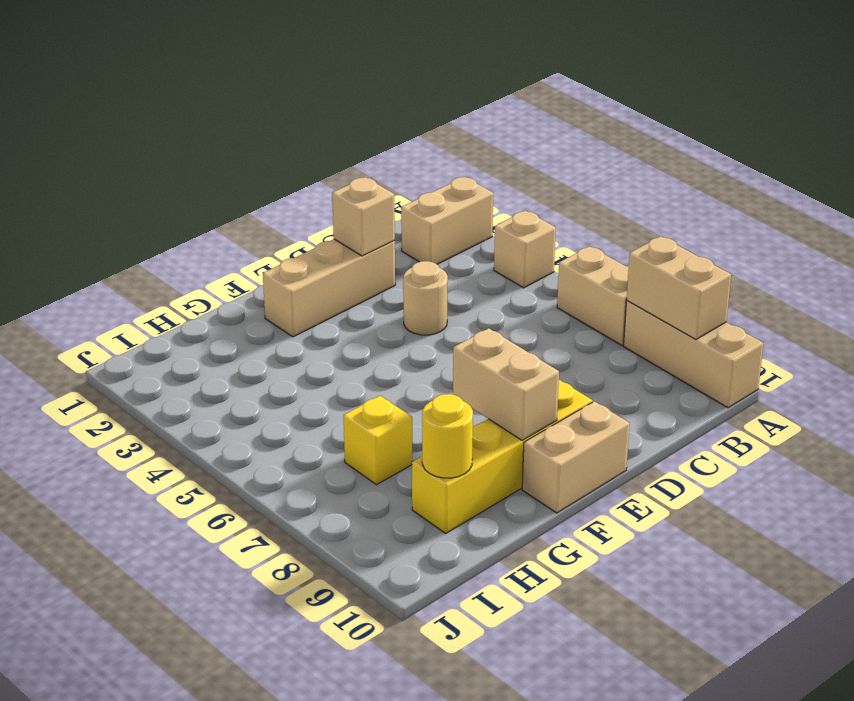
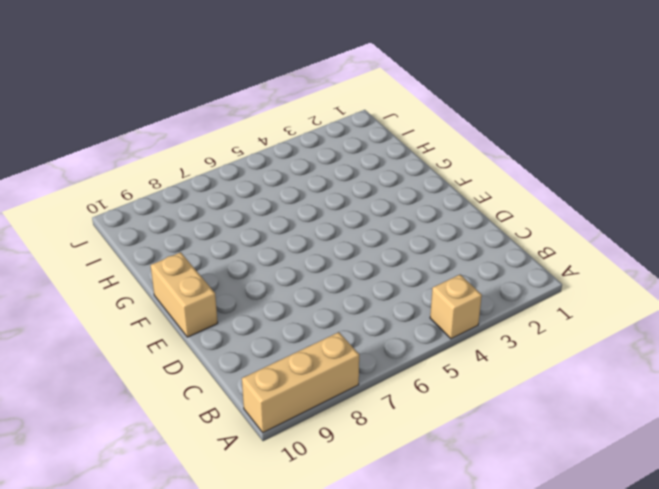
none -> tan 1x2 brick [401,177,493,264]
none -> tan 1x2 brick [557,246,629,345]
none -> tan 1x3 brick [263,239,395,337]

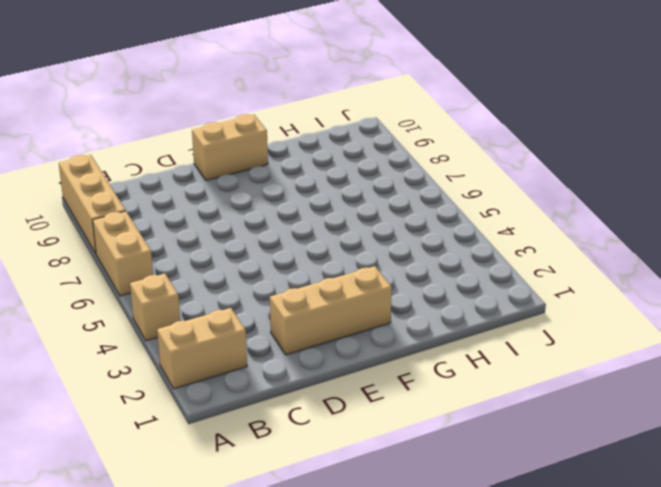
none -> tan 1x1 round brick [403,261,448,335]
none -> yellow 1x4 brick [412,380,593,533]
none -> yellow 1x1 brick [344,396,412,485]

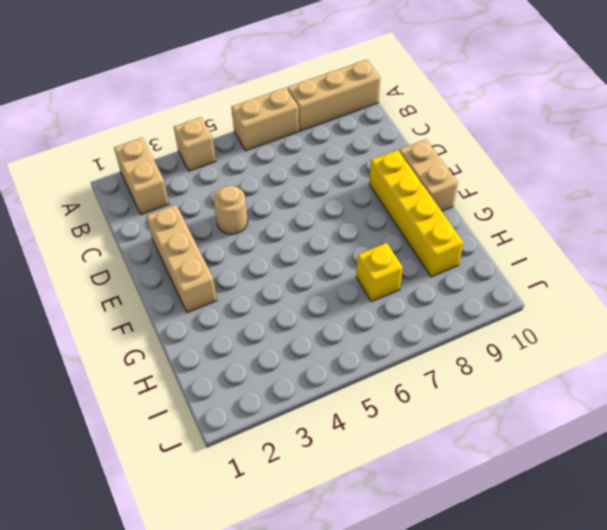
none -> tan 1x2 brick [627,236,731,339]
none -> tan 1x1 brick [332,177,395,256]
none -> tan 1x2 brick [453,328,559,440]

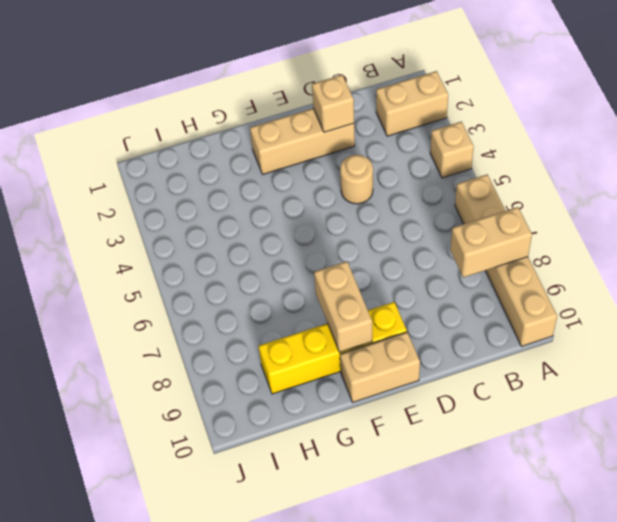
tan 1x2 brick [450,207,532,278] -> tan 1x2 brick turned to [627,236,731,339]
none -> yellow 1x1 brick [344,396,412,485]
none -> yellow 1x1 round brick [422,394,473,478]

